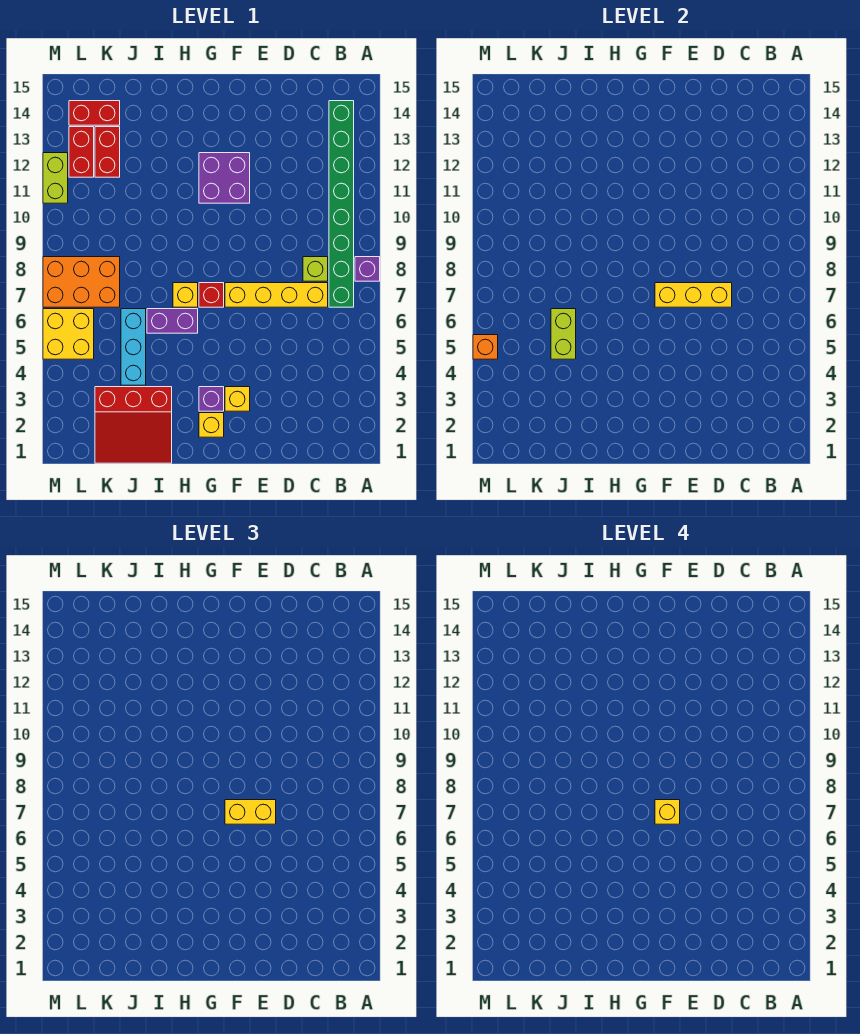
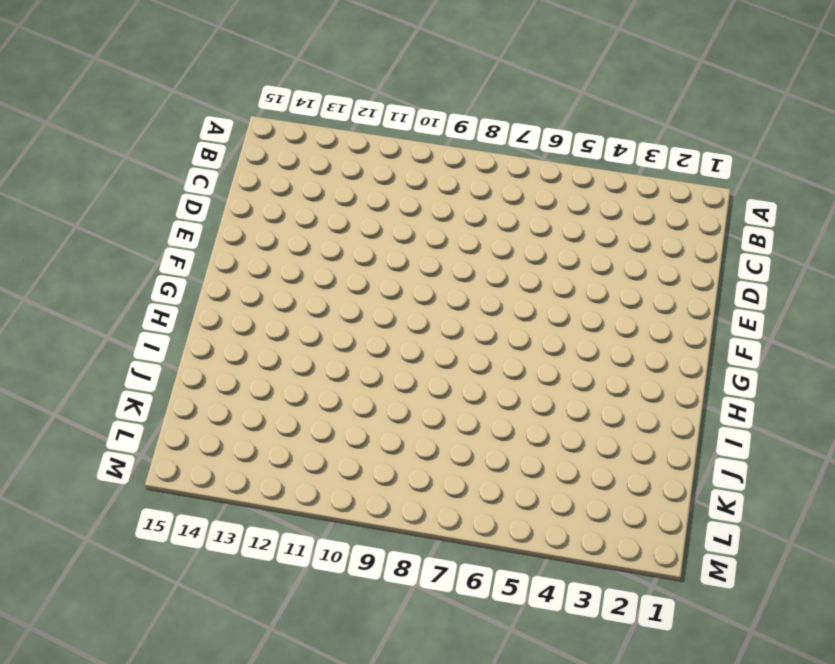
none -> purple 1x1 brick [355,257,380,281]
none -> green 1x8 brick [329,101,354,307]
none -> yellow 1x4 brick [225,283,328,307]

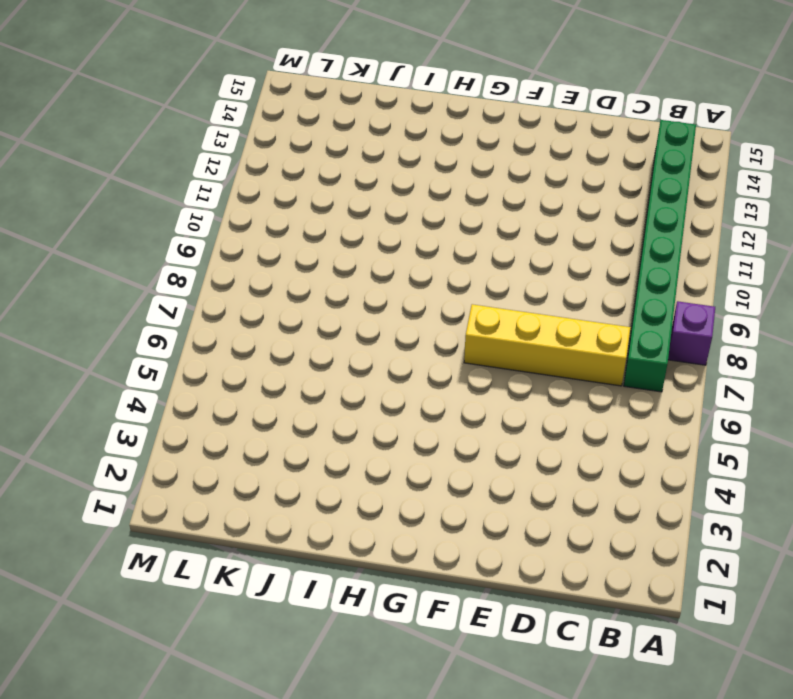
none -> lime 1x1 brick [303,257,328,281]
none -> yellow 1x1 brick [225,387,250,411]
none -> purple 2x2 brick [199,153,250,203]

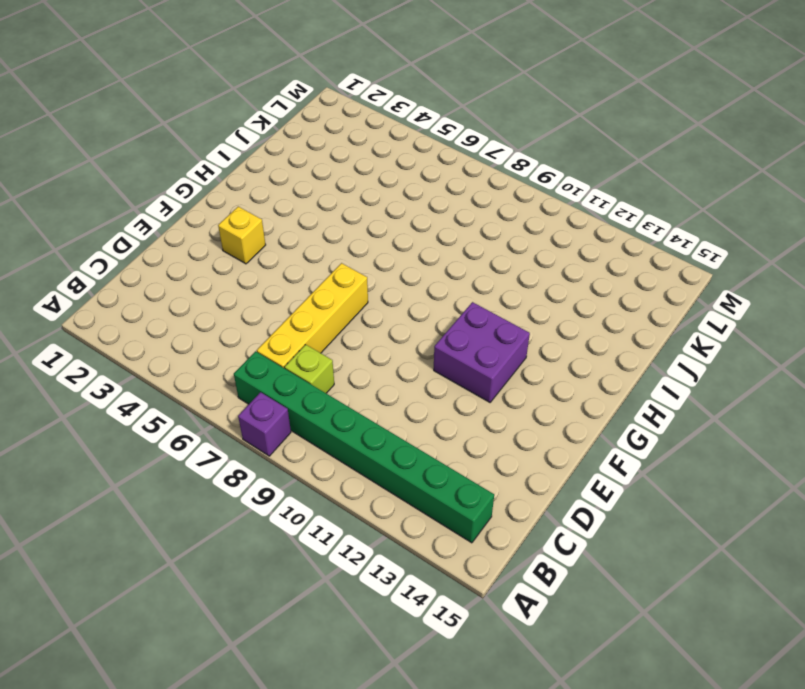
none -> yellow 1x1 brick [199,413,224,437]
none -> purple 1x1 brick [199,387,224,411]
none -> red 1x1 brick [199,283,224,307]

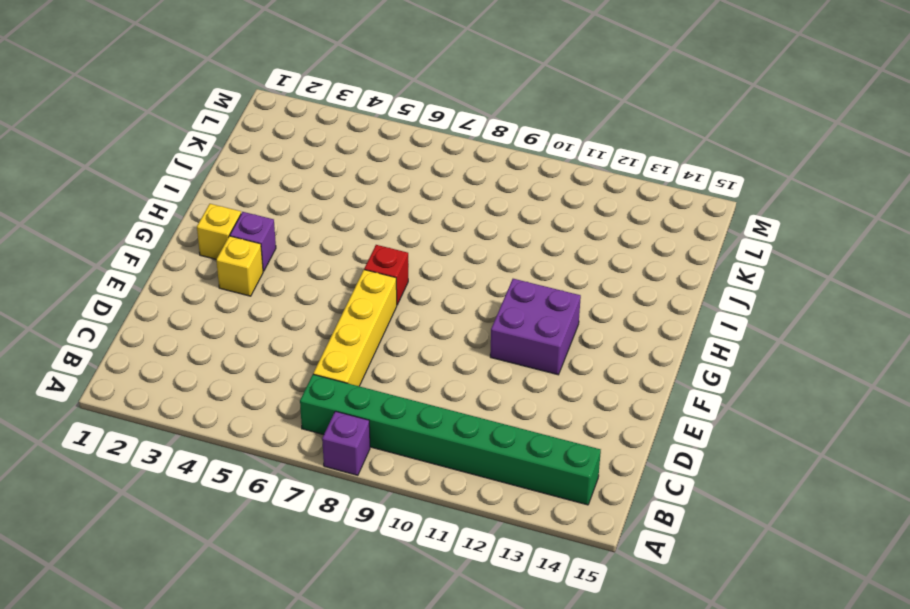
none -> lime 1x1 brick [303,257,328,281]
none -> purple 1x2 brick [147,309,198,333]
none -> yellow 1x1 brick [173,283,198,307]

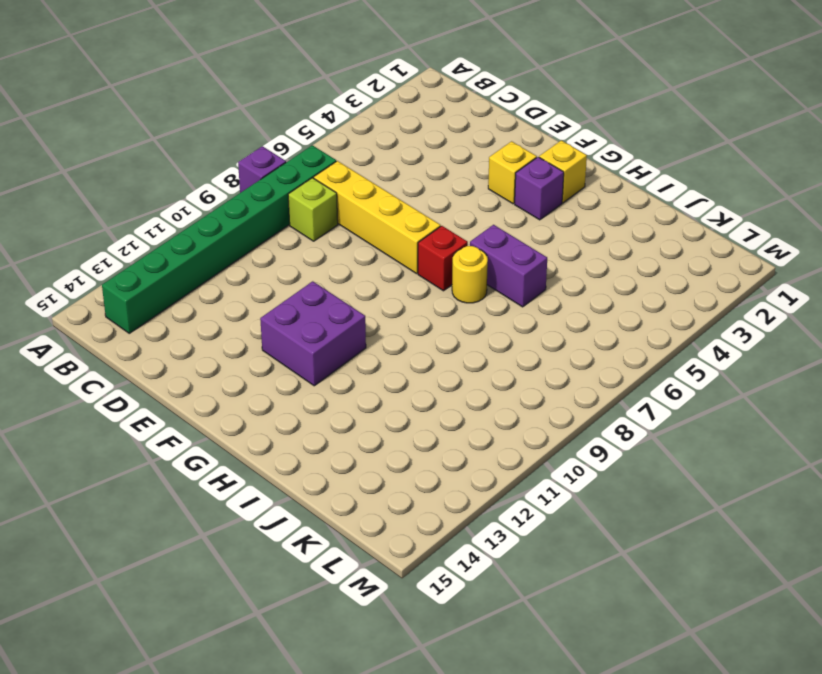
yellow 1x1 round brick [452,246,488,303] -> yellow 1x1 brick [173,283,198,307]
none -> red 3x3 slope [95,387,172,463]
none -> cyan 1x3 brick [121,309,146,385]
none -> orange 2x3 brick [43,257,120,307]

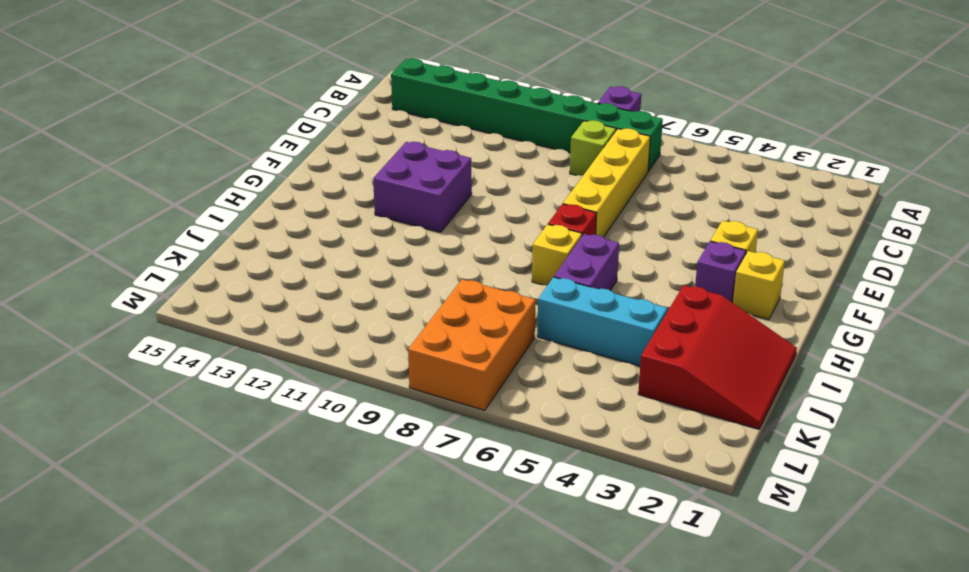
none -> red 1x2 brick [95,127,120,177]
none -> red 1x2 brick [69,101,120,125]
none -> yellow 2x2 brick [43,309,94,359]

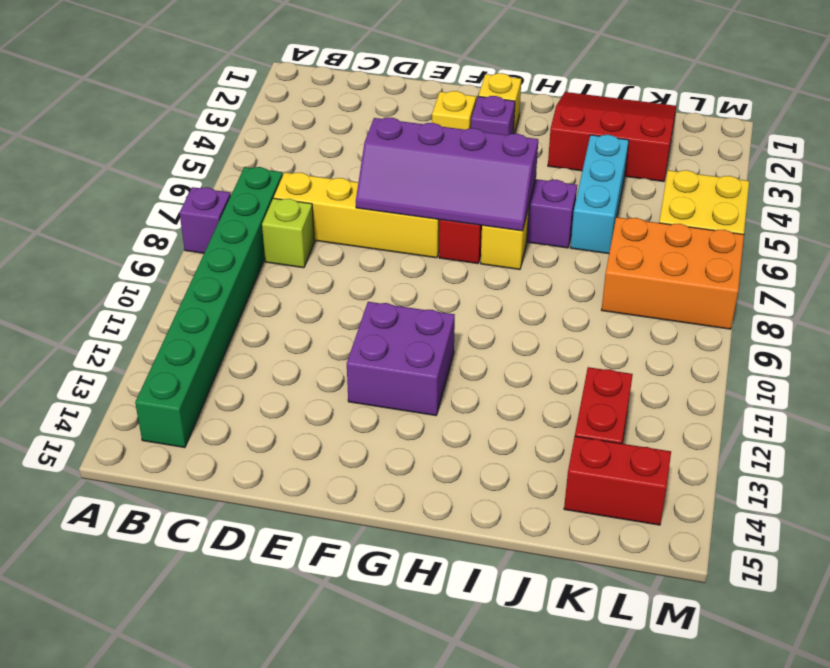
purple 2x4 slope [356,118,538,231] -> yellow 1x3 brick [655,283,732,307]
none -> red 1x2 brick [69,127,94,177]
none -> lime 1x2 brick [43,153,68,203]
none -> lime 1x2 brick [551,309,576,359]

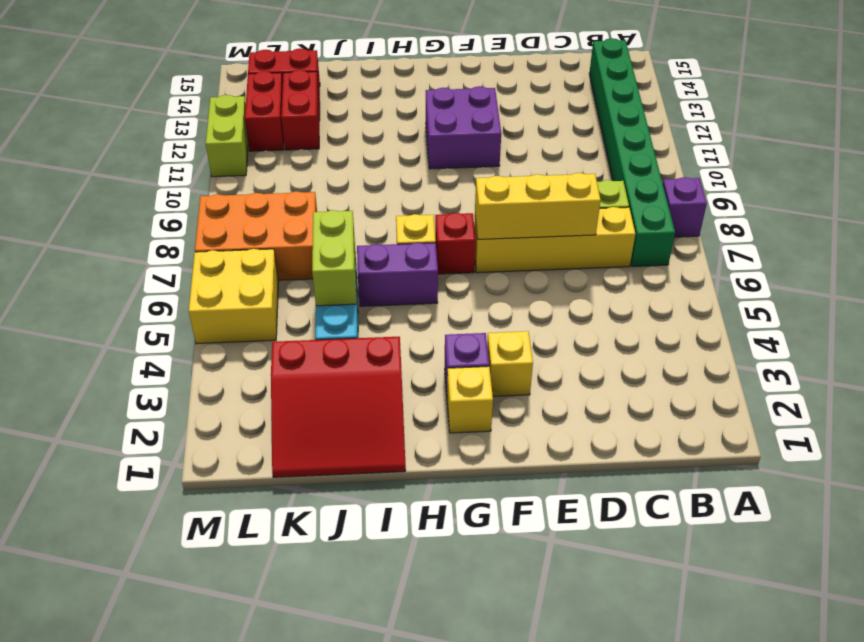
none -> orange 1x1 brick [473,335,498,359]
none -> yellow 1x2 brick [225,800,276,824]
none -> yellow 1x1 brick [655,800,680,824]

